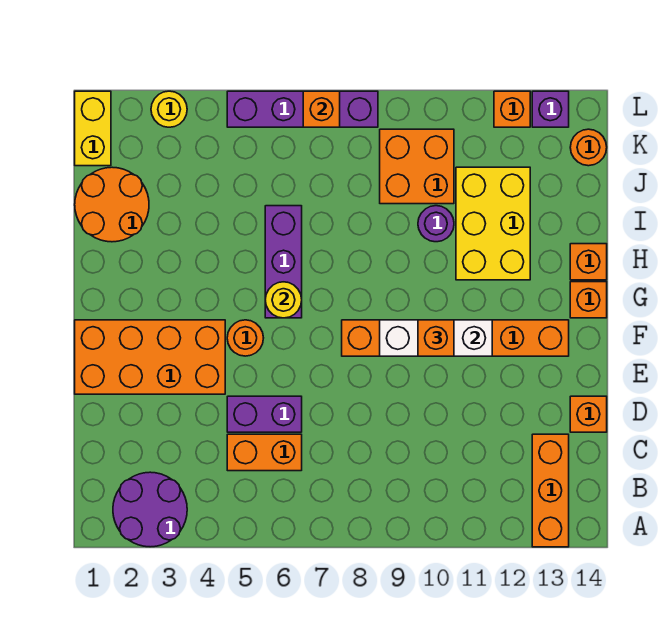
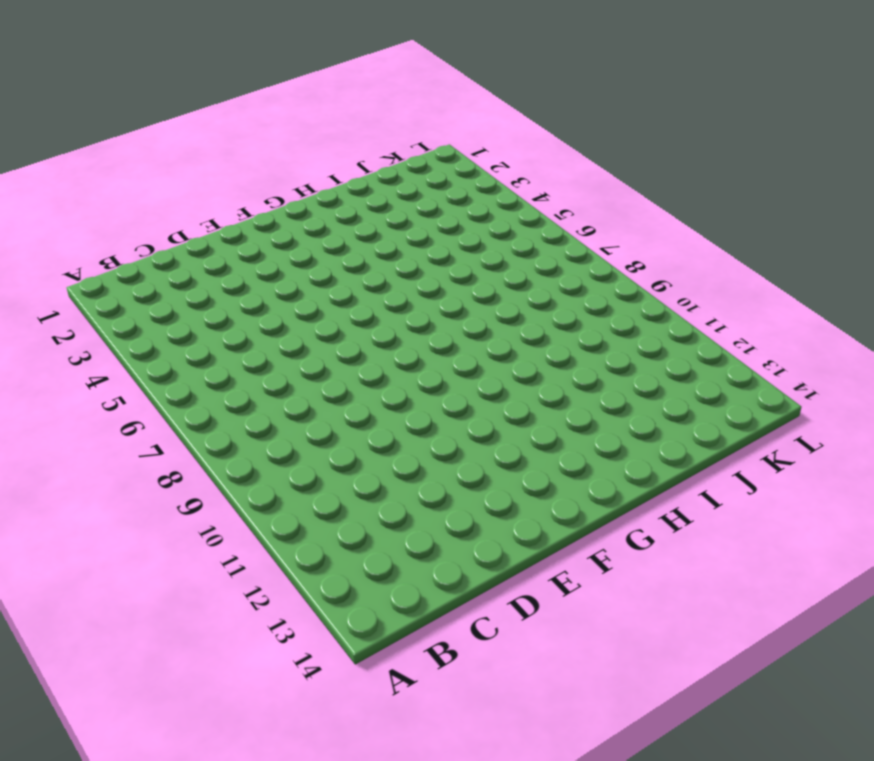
none -> purple 2x2 round brick [113,472,187,547]
none -> orange 1x3 brick [532,434,569,547]
none -> orange 1x2 brick [227,434,302,471]

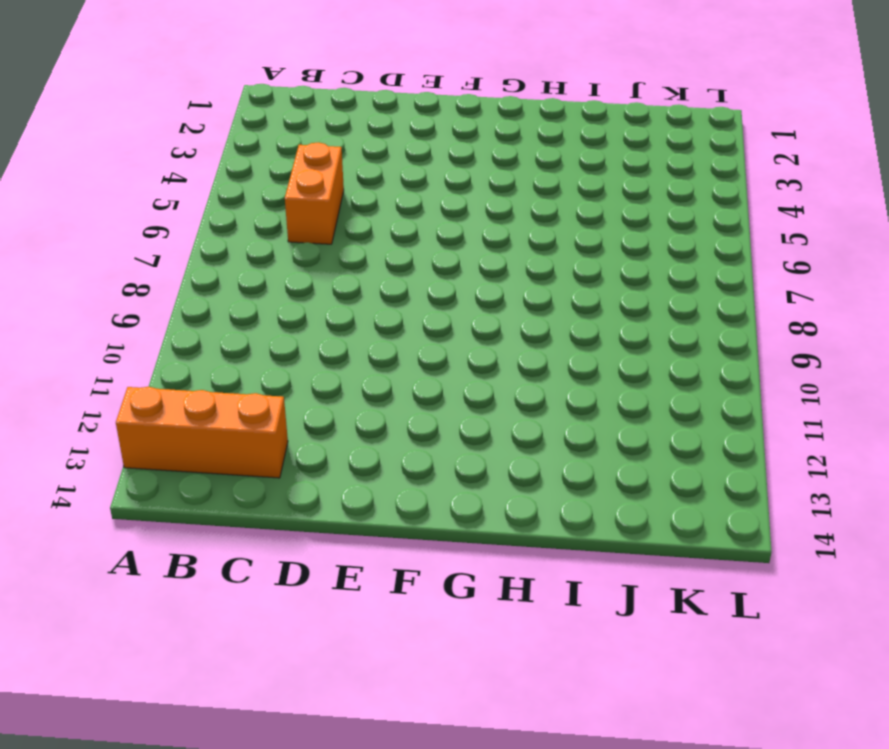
none -> purple 2x2 round brick [113,472,187,547]
none -> purple 1x2 brick [227,396,302,432]
none -> orange 1x1 brick [570,396,607,432]

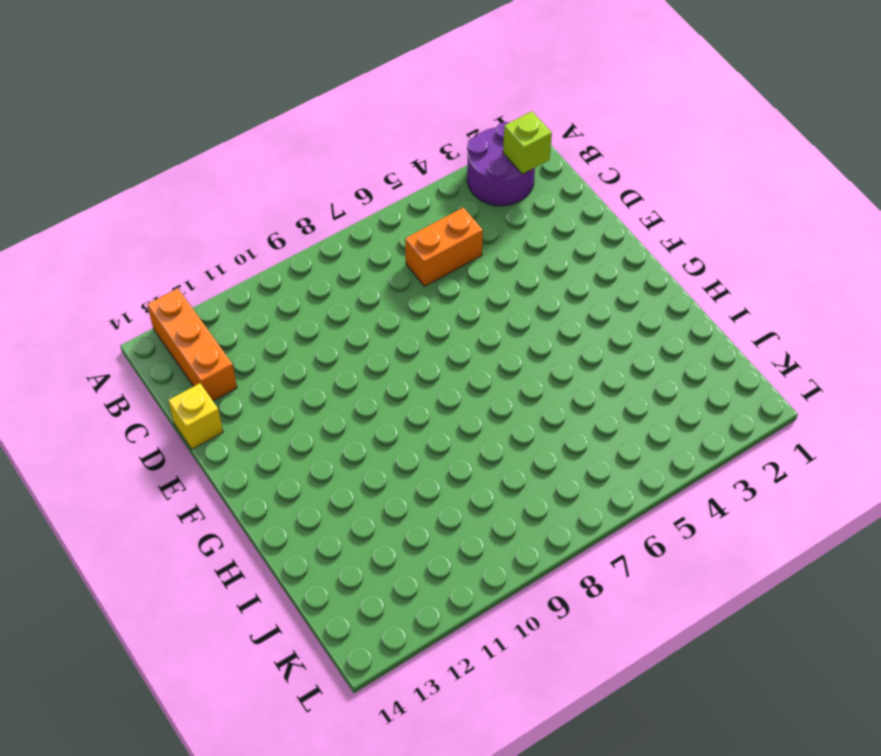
lime 1x1 brick [503,111,552,174] -> none
yellow 1x1 brick [168,383,223,449] -> orange 1x1 brick [570,396,607,432]
none -> purple 1x2 brick [227,396,302,432]
none -> orange 2x4 brick [75,320,225,394]
none -> orange 1x1 round brick [227,320,263,356]

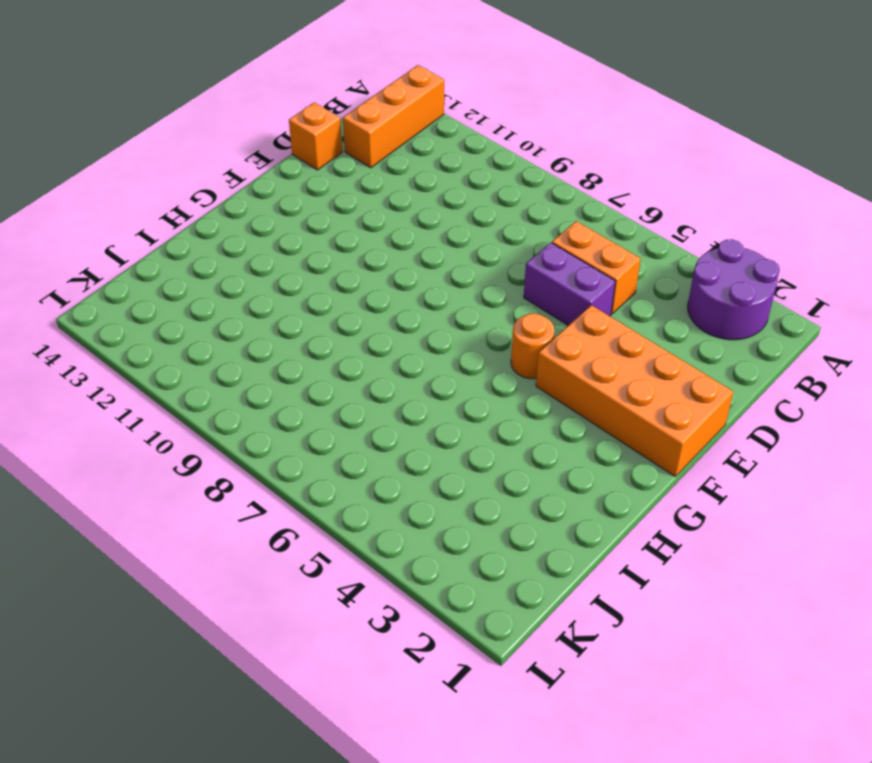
none -> orange 1x6 brick [342,320,569,356]
none -> purple 1x3 brick [265,206,302,318]
none -> orange 1x1 brick [570,282,607,318]

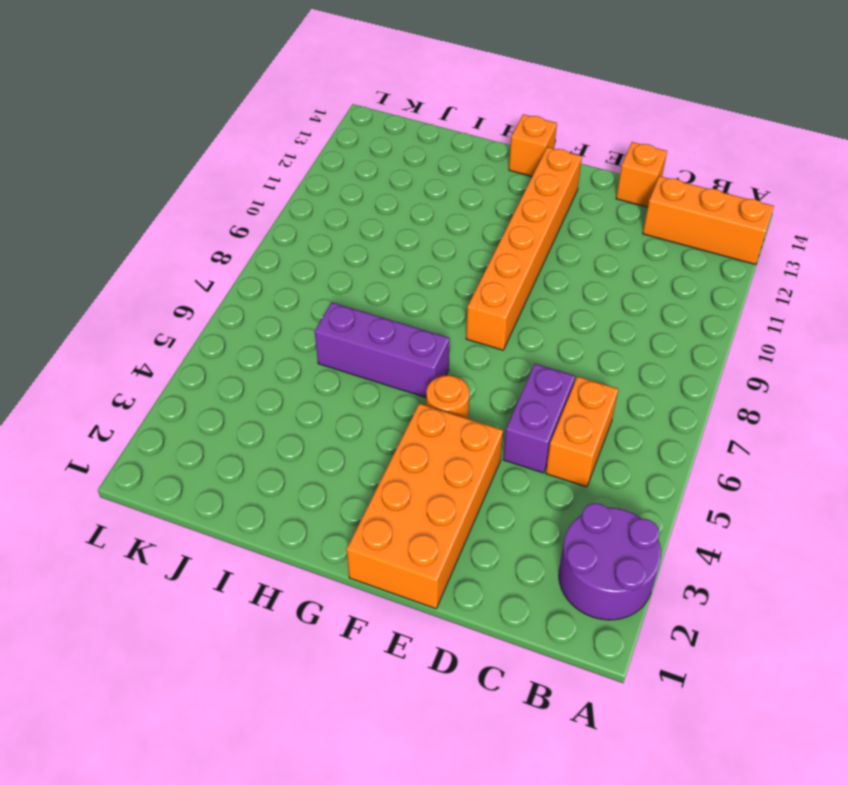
none -> yellow 2x3 brick [456,167,530,280]
none -> orange 1x1 brick [570,244,607,280]
none -> orange 2x2 round brick [75,167,149,242]

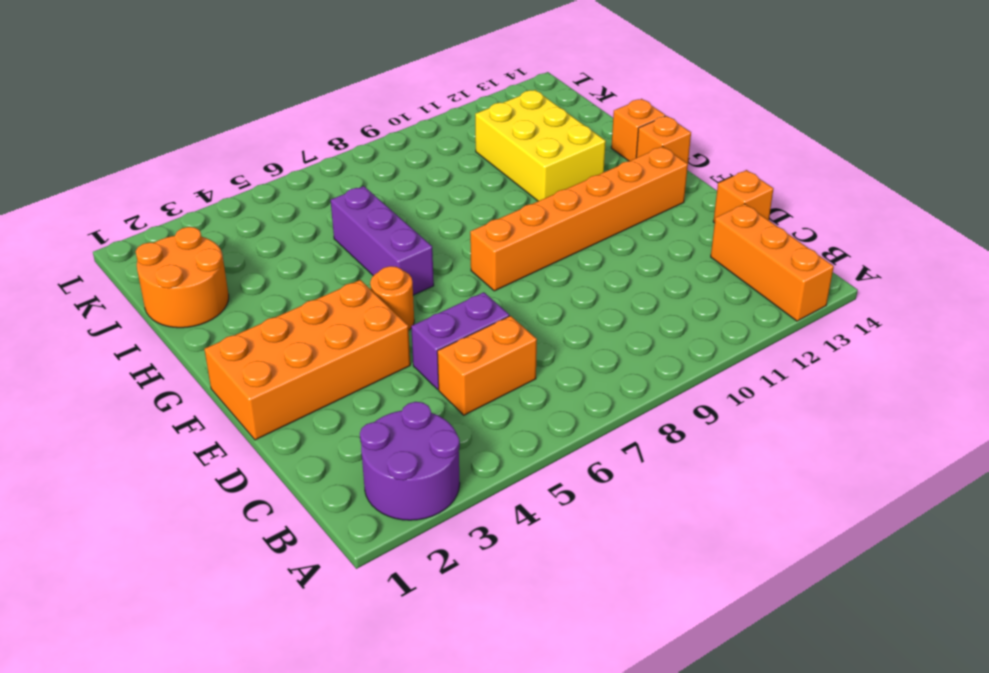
none -> purple 1x1 round brick [418,206,454,242]
none -> orange 2x2 brick [380,129,454,204]
none -> yellow 1x2 brick [75,91,111,166]

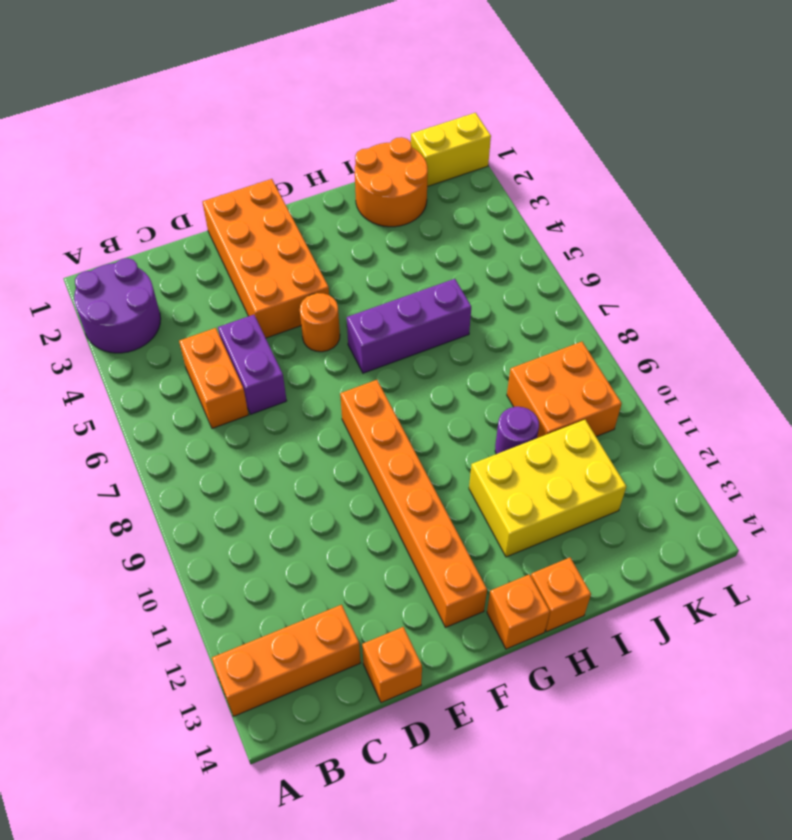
none -> orange 1x1 round brick [570,129,607,166]
none -> yellow 1x1 round brick [151,91,187,127]
none -> purple 1x4 brick [227,91,378,127]

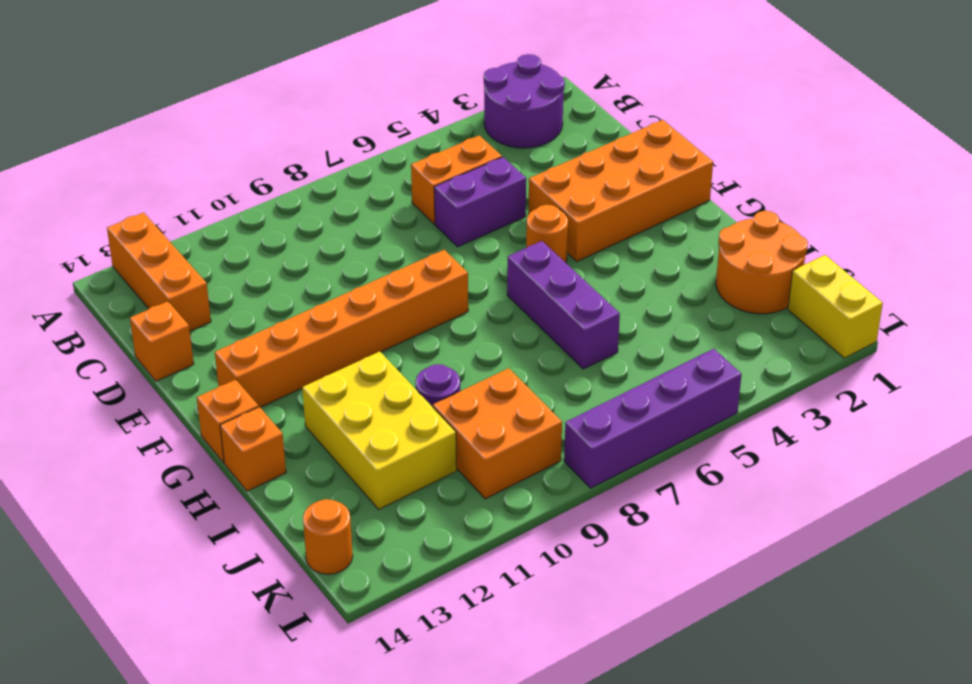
none -> yellow 1x1 round brick [151,91,187,127]
none -> orange 1x1 brick [494,91,530,127]
none -> purple 1x1 brick [532,91,569,127]

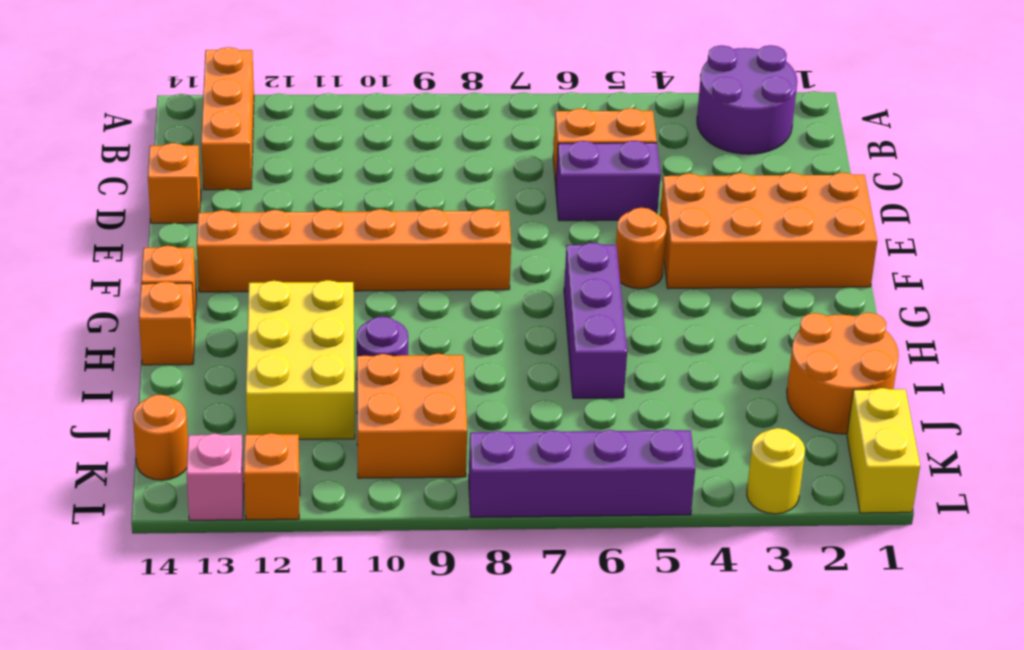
pink 1x1 brick [186,434,244,520] -> purple 1x1 brick [532,91,569,127]
none -> white 1x3 brick [380,320,492,356]
none -> yellow 1x1 round brick [265,282,302,318]
none -> orange 1x1 brick [303,91,340,127]

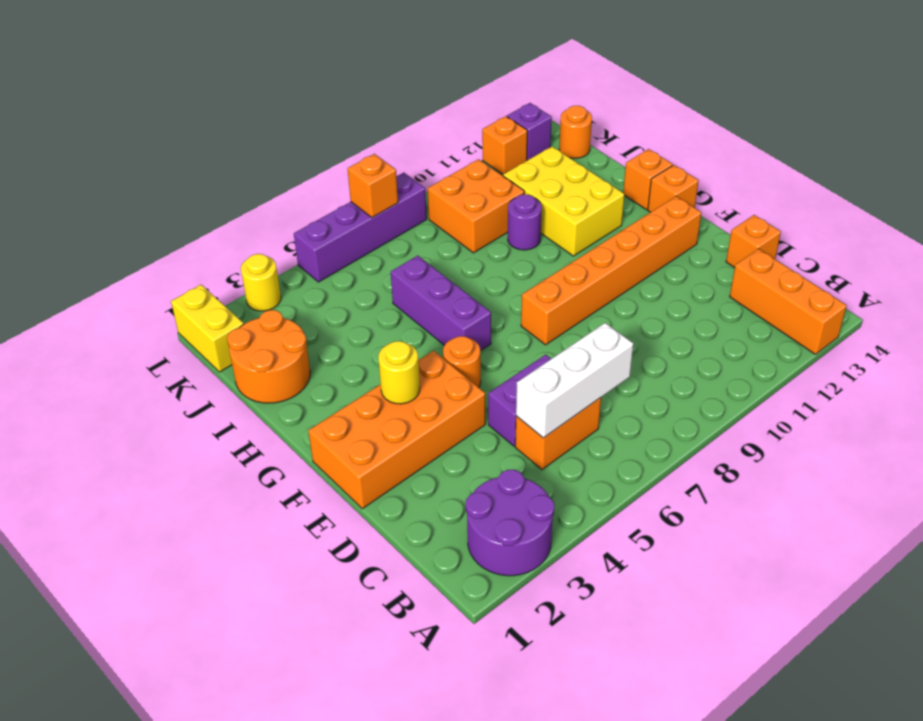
white 1x3 brick [516,323,633,438] -> white 1x3 brick moved to [380,320,492,356]
yellow 1x1 round brick [378,341,420,404] -> yellow 1x1 round brick moved to [265,282,302,318]
none -> orange 1x1 brick [418,320,454,356]

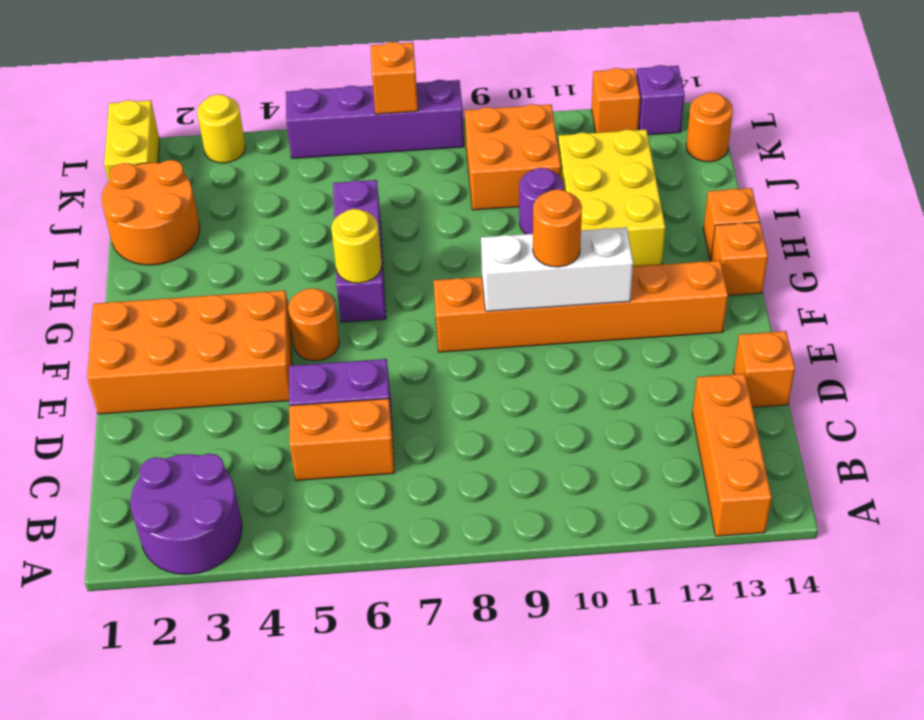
orange 1x1 round brick [533,189,582,267] -> orange 1x1 brick [418,320,454,356]

